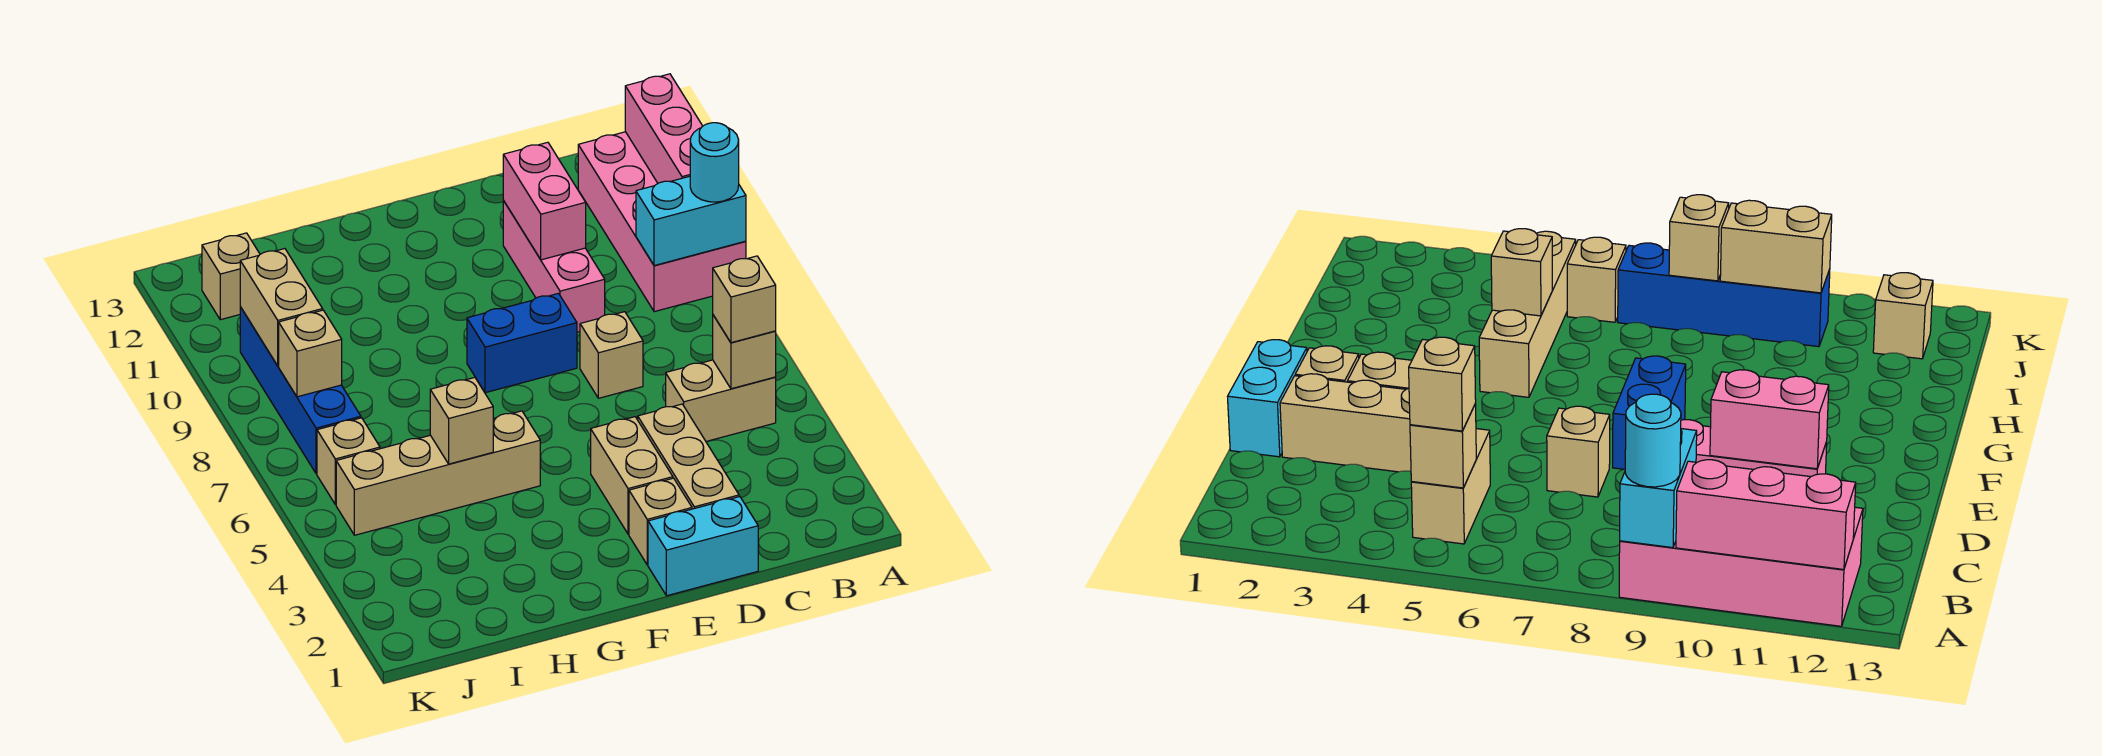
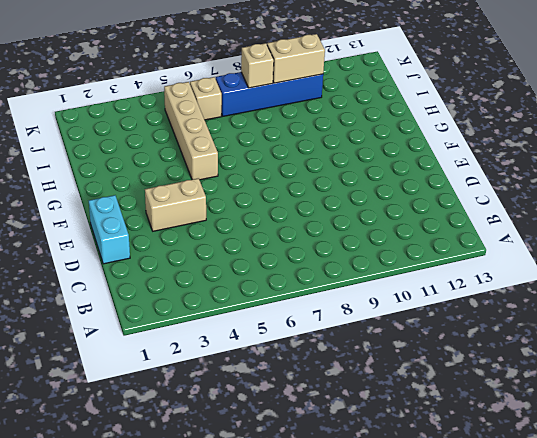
none -> pink 2x4 brick [578,132,746,312]
none -> tan 1x2 brick [666,360,776,441]
none -> tan 1x3 brick [638,404,739,509]

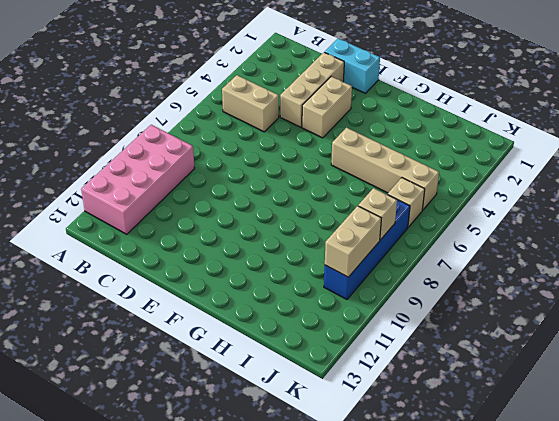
none -> tan 1x1 brick [580,312,643,398]
none -> pink 1x3 brick [503,201,605,332]
none -> tan 1x1 brick [629,478,692,565]

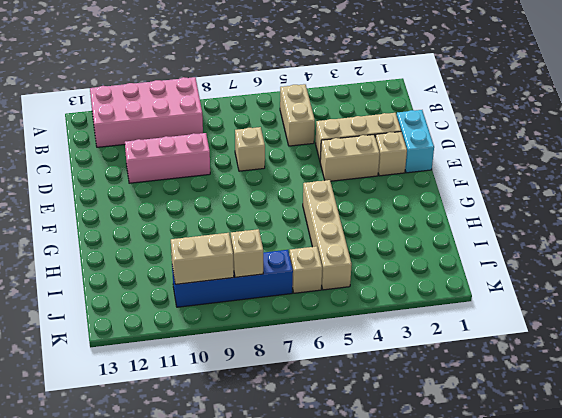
none -> blue 1x2 brick [467,293,577,393]
none -> tan 1x1 brick [202,233,260,320]
none -> cyan 1x2 brick [636,176,746,266]

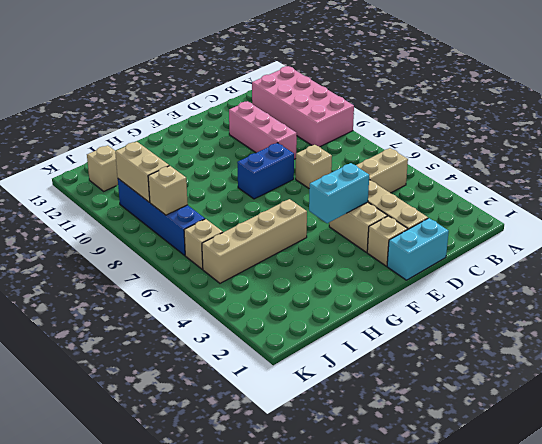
cyan 1x2 brick [309,163,369,223] -> cyan 1x2 brick moved to [636,176,746,266]
none -> pink 1x3 brick [625,74,702,183]
none -> tan 1x1 brick [713,315,776,389]
none -> pink 1x2 brick [503,142,586,260]

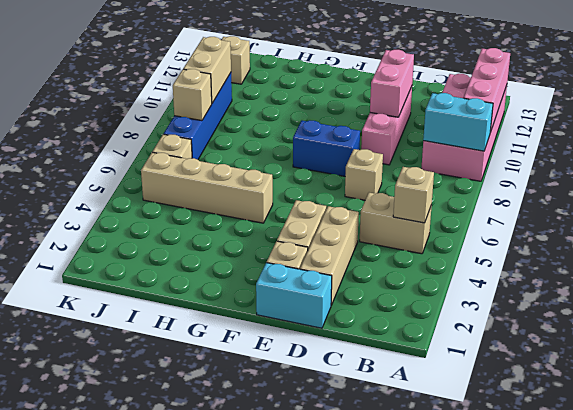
none -> tan 1x1 brick [430,377,493,464]
none -> cyan 1x1 round brick [690,123,739,202]
none -> tan 1x1 brick [713,256,776,343]

